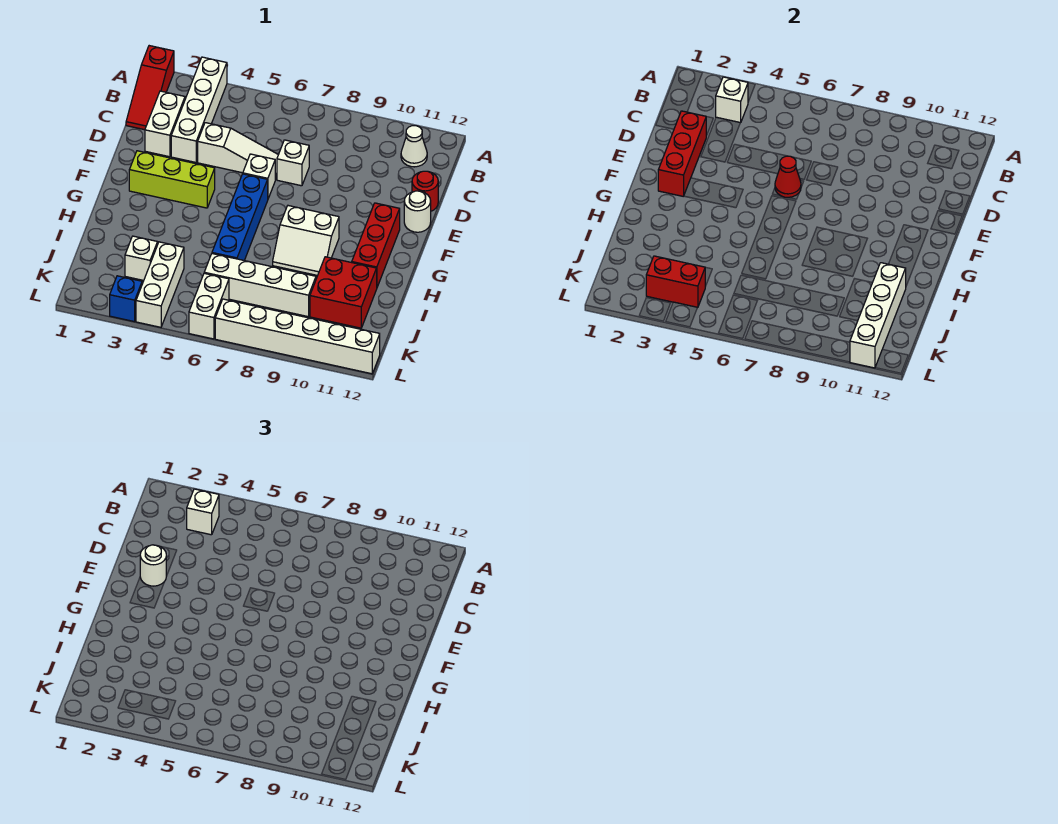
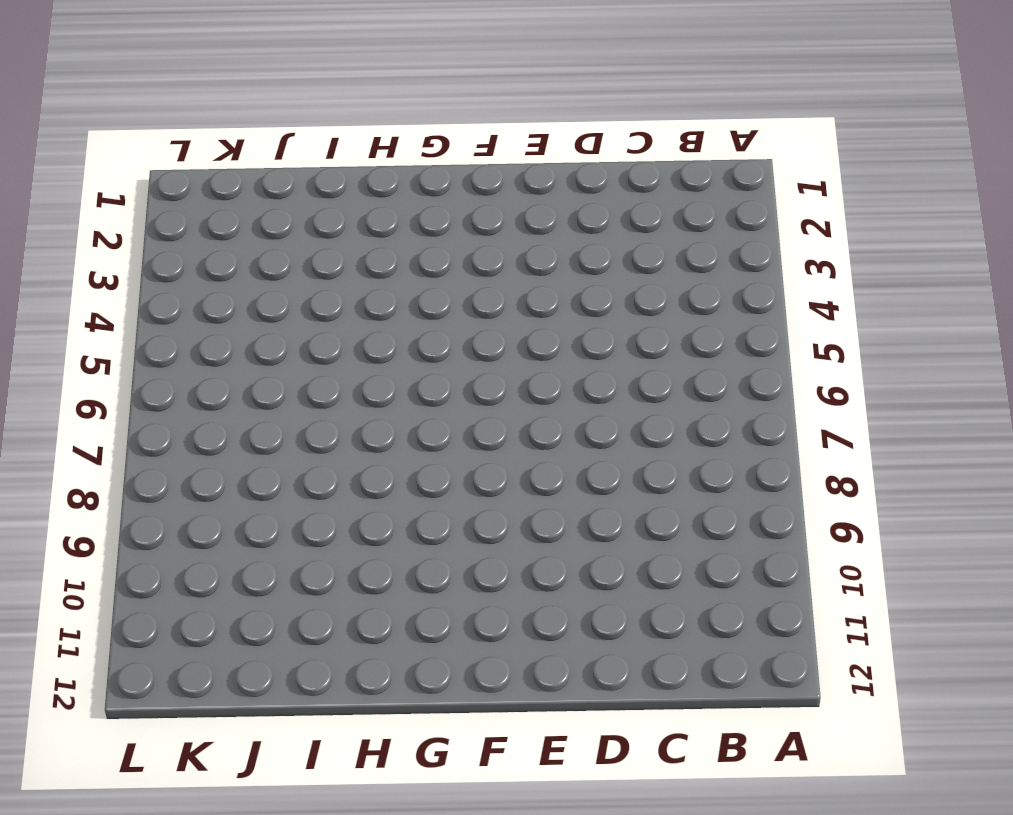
none -> red 1x3 slope [126,46,174,130]
none -> white 1x4 brick [171,57,227,162]
none -> white 1x1 cone [401,126,427,167]

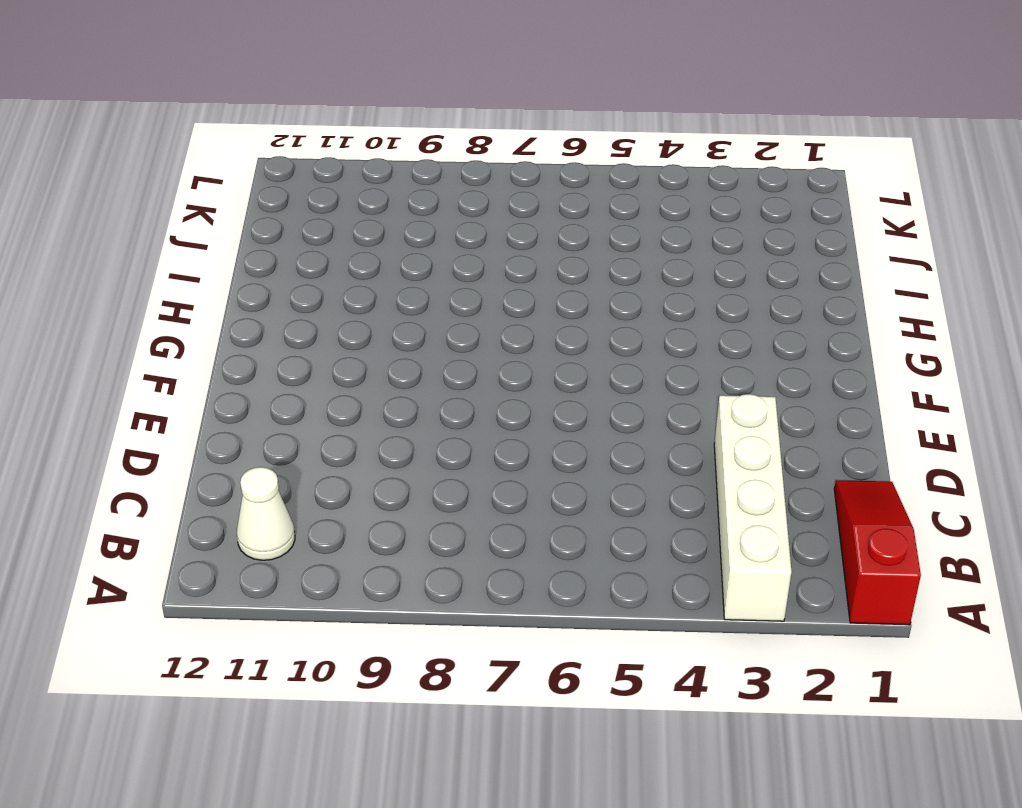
none -> white 1x2 brick [145,91,185,157]
none -> white 1x3 slope [198,123,278,180]
none -> white 1x1 brick [277,140,309,186]

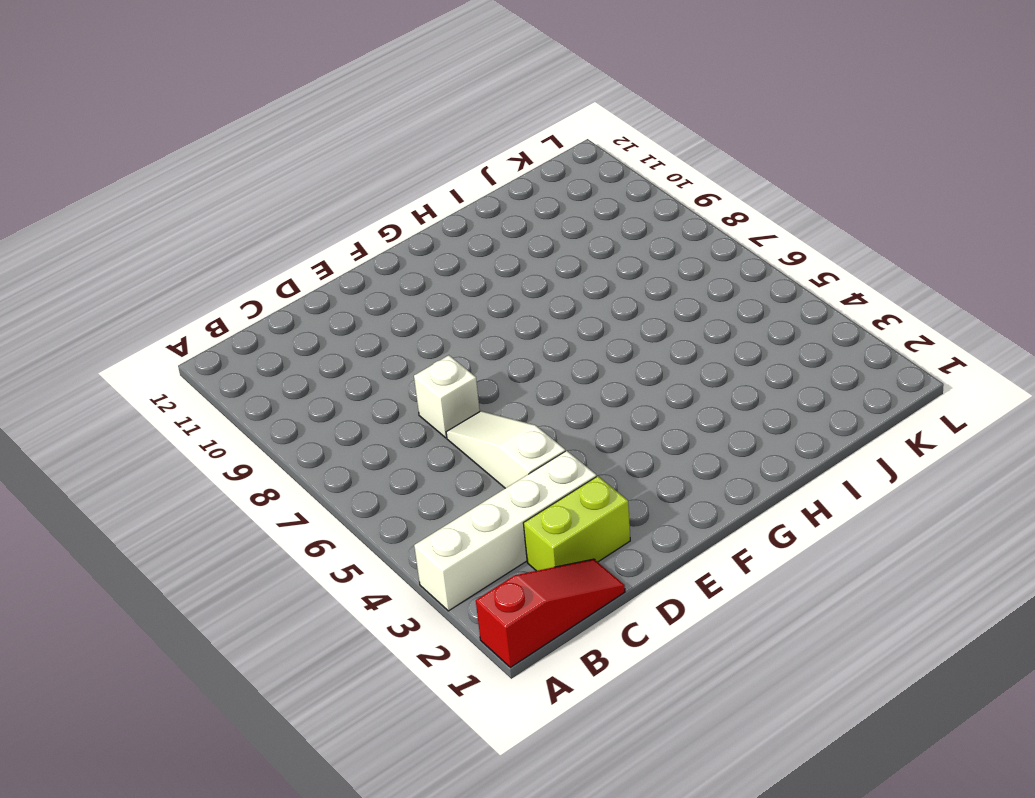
lime 1x2 brick [523,476,630,571] -> white 1x2 brick [145,91,185,157]
none -> white 1x1 cone [401,126,427,167]
none -> red 1x1 round brick [412,171,438,211]
none -> white 1x1 brick [243,154,275,198]

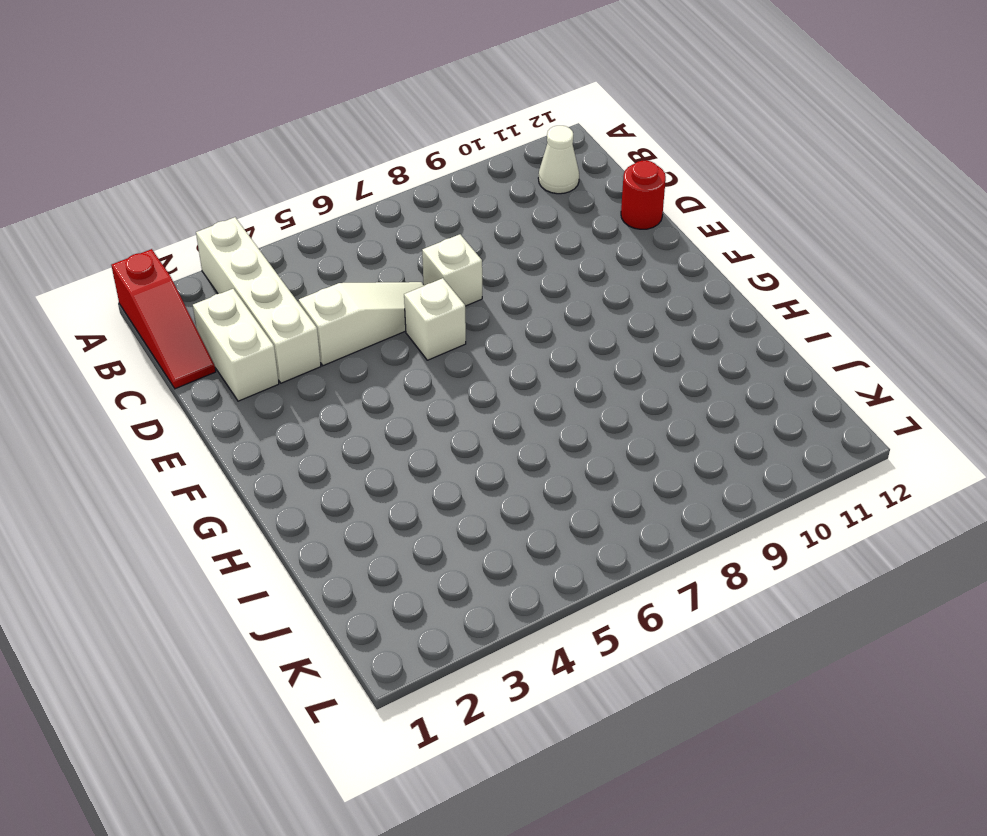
none -> white 1x1 round brick [404,191,431,232]
none -> lime 1x3 brick [129,151,215,208]
none -> blue 1x4 brick [212,174,268,260]

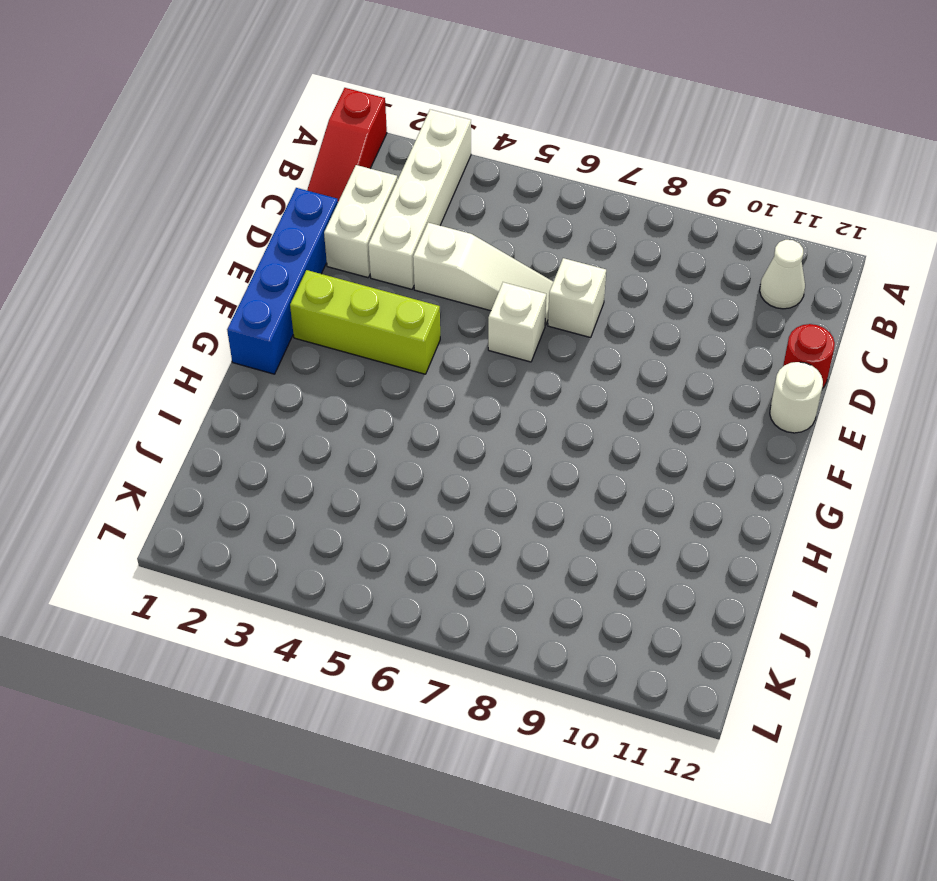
blue 1x4 brick [227,188,338,374] -> blue 1x4 brick moved to [212,174,268,260]
none -> red 1x3 brick [352,203,400,287]
none -> white 2x2 slope [273,206,339,276]
none -> red 2x2 brick [310,257,377,328]

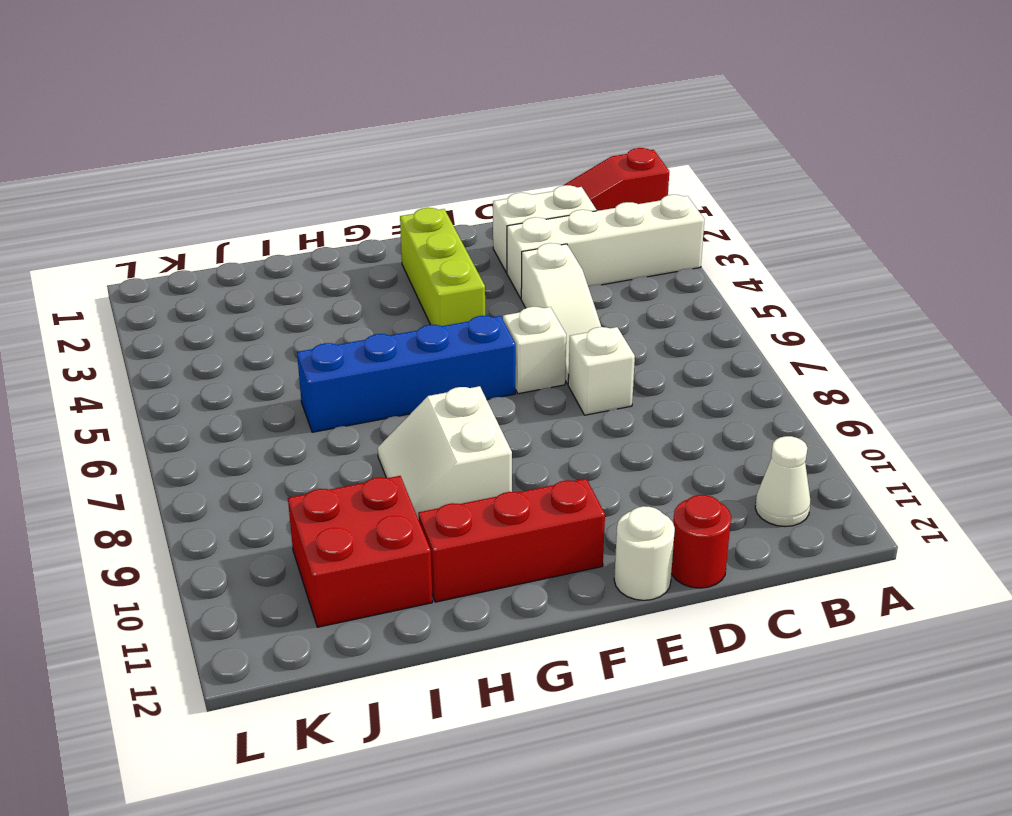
none -> white 1x1 brick [125,236,158,280]
none -> white 1x3 brick [136,242,184,327]
none -> white 1x4 brick [204,254,316,317]

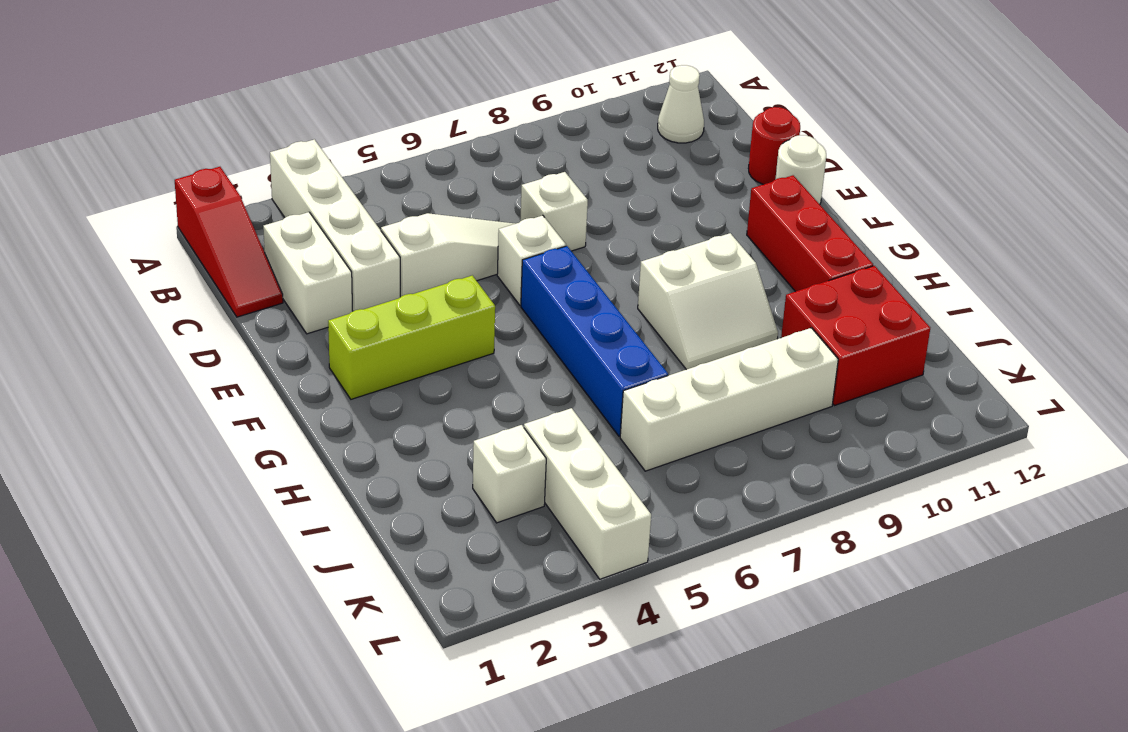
none -> white 1x2 brick [189,273,229,339]
none -> blue 1x1 brick [110,276,142,322]
none -> white 1x6 brick [215,299,380,374]

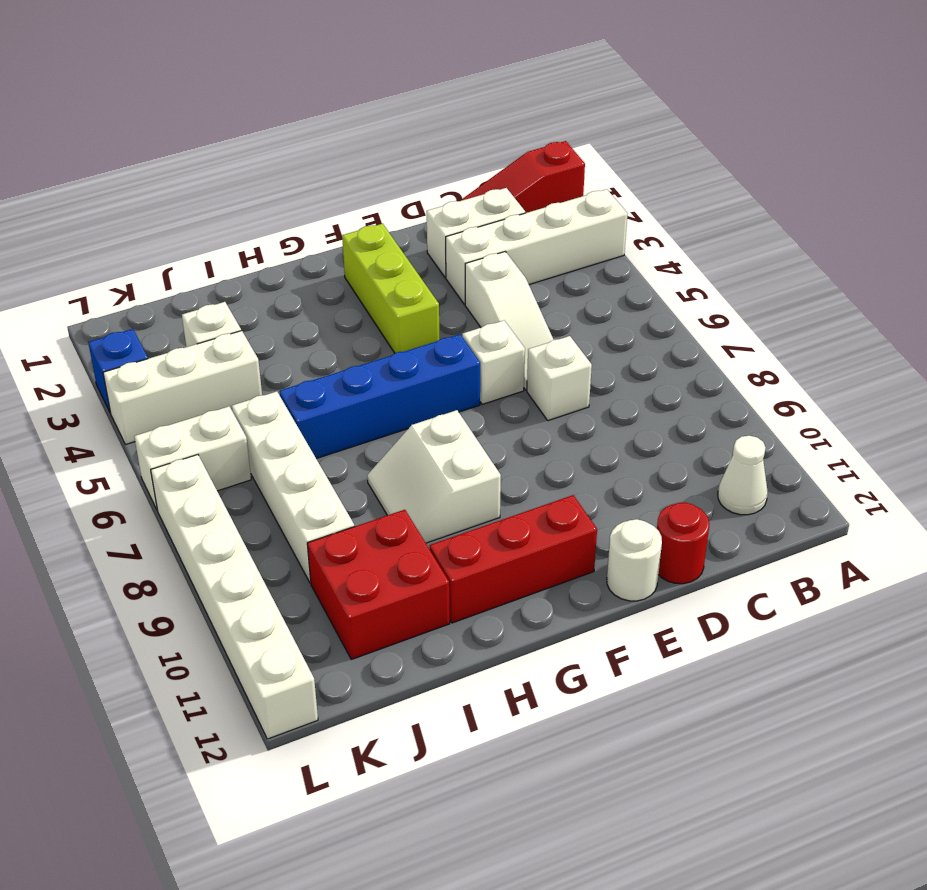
none -> white 1x1 brick [716,77,748,123]
none -> red 1x3 brick [658,111,706,197]
none -> red 1x1 cone [775,156,801,197]

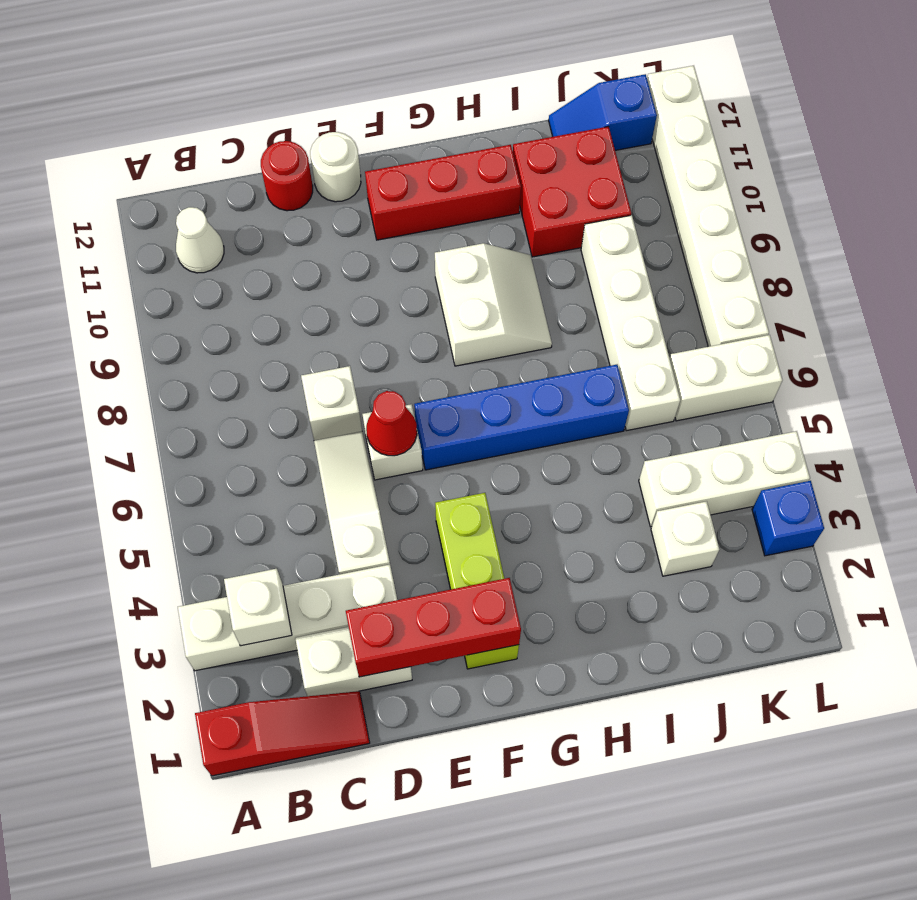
blue 1x2 slope [549,74,657,150] -> none
none -> white 1x4 brick [850,263,906,368]
none -> red 1x2 brick [646,256,705,308]
none -> white 1x1 brick [187,489,219,535]

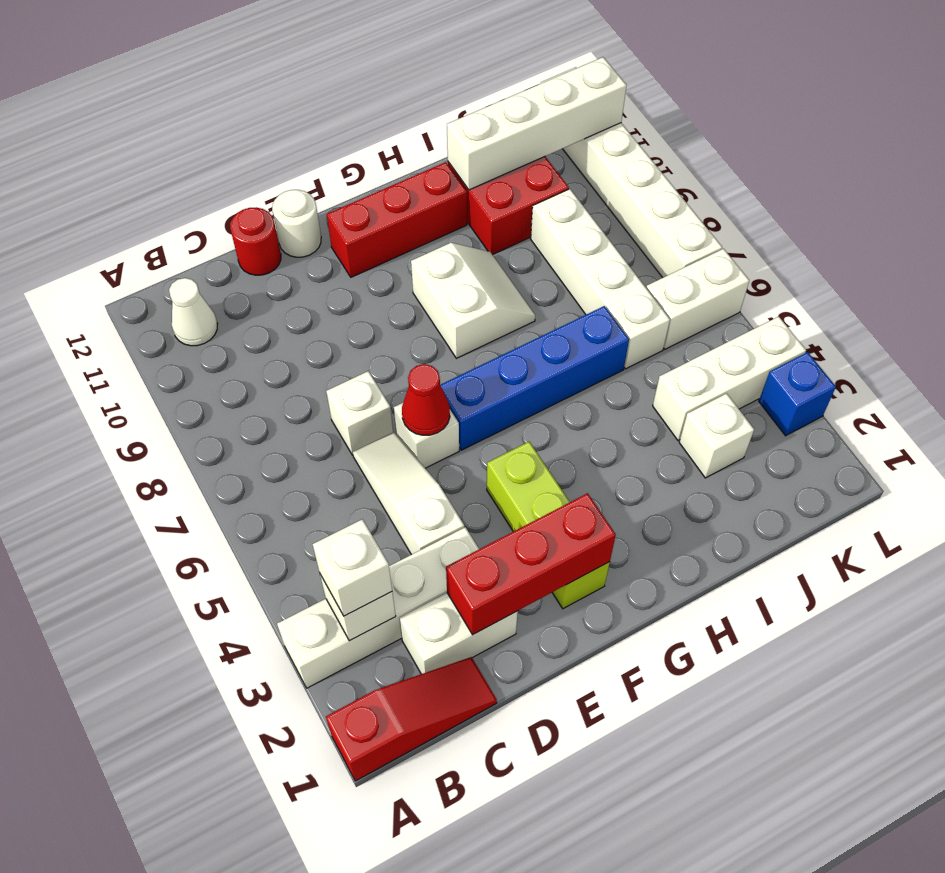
none -> red 1x2 brick [646,256,705,308]
none -> white 1x1 round brick [140,545,166,586]

